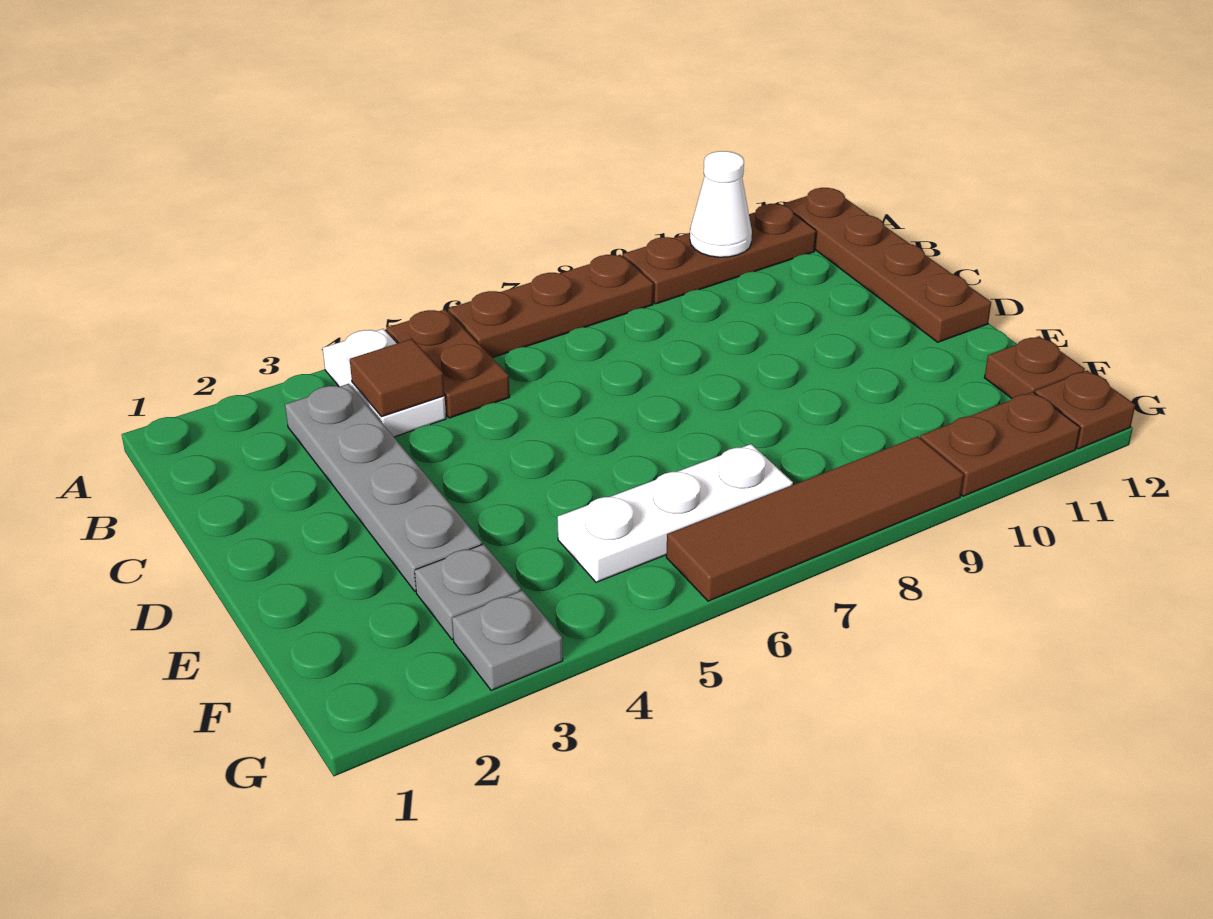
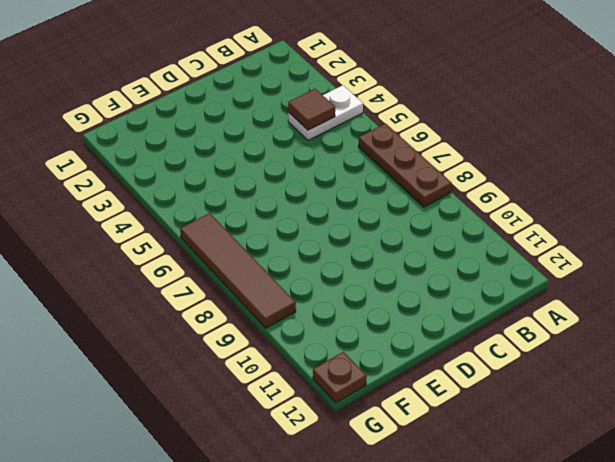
none -> brown 1x2 plate [386,310,510,418]
none -> brown 1x3 plate [623,204,816,304]
none -> brown 1x4 plate [783,188,991,342]

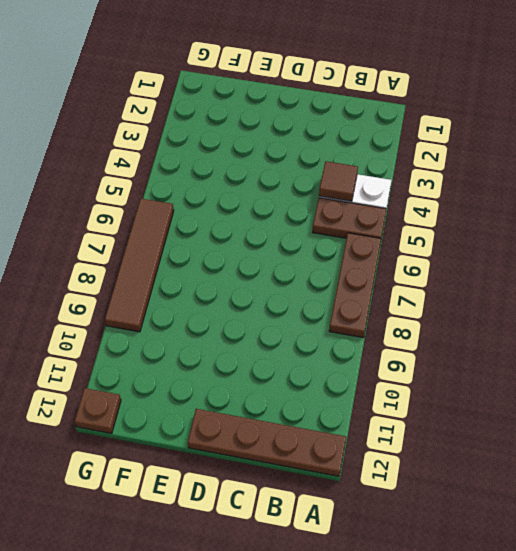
none -> brown 1x3 plate [623,204,816,304]
none -> grey 1x4 plate [285,384,482,591]
none -> grey 1x1 plate [415,544,521,639]

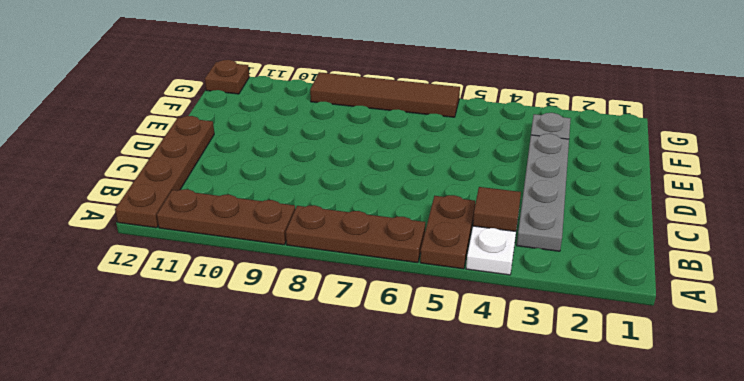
none -> white 1x3 plate [558,444,793,582]
none -> brown 1x1 plate [984,336,1085,398]
none -> grey 1x1 plate [452,590,563,691]

